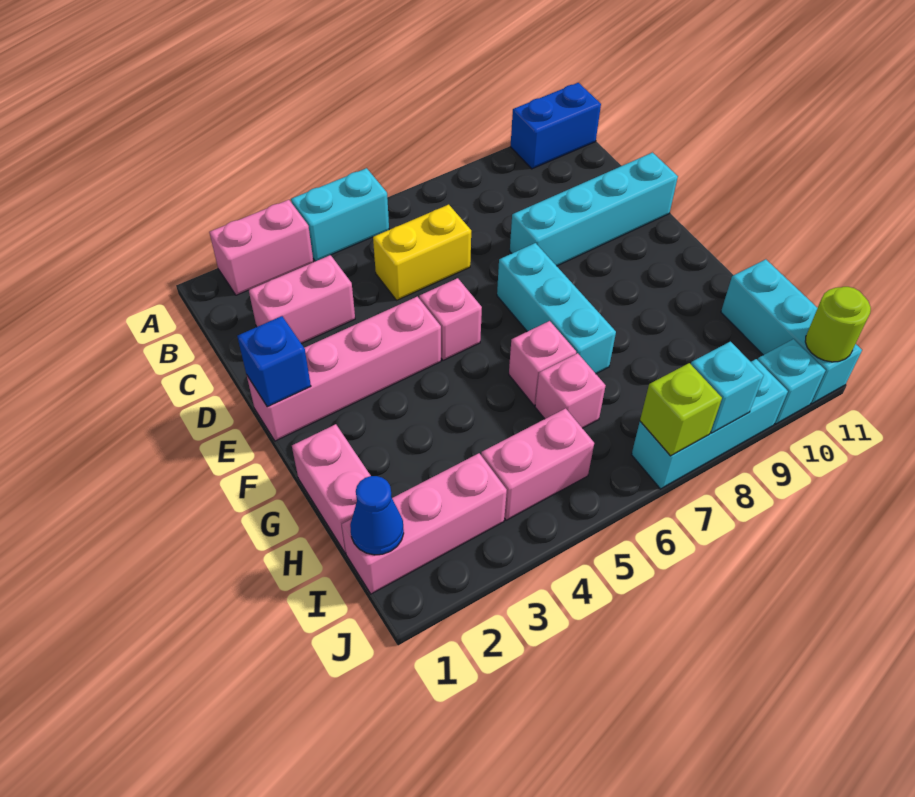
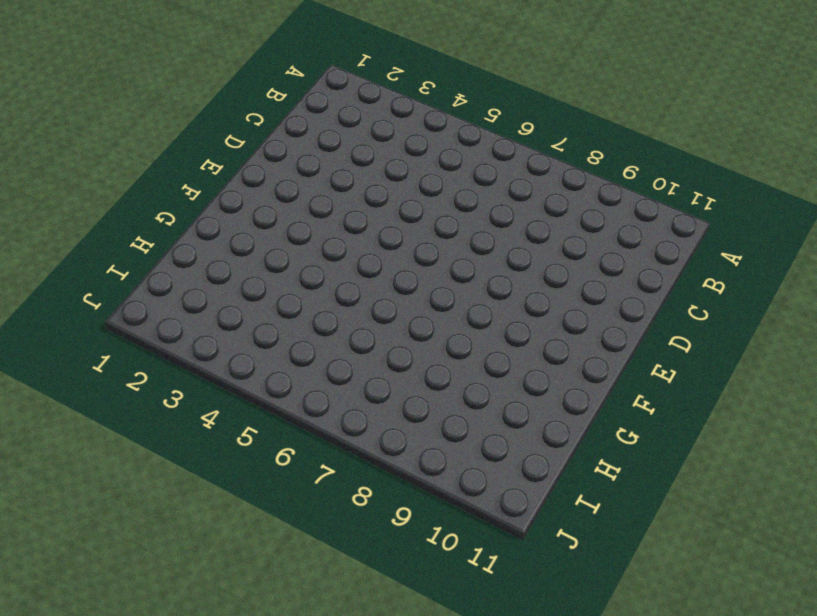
none -> pink 1x2 brick [209,200,313,295]
none -> cyan 1x2 brick [291,168,389,261]
none -> blue 1x2 brick [511,83,601,169]

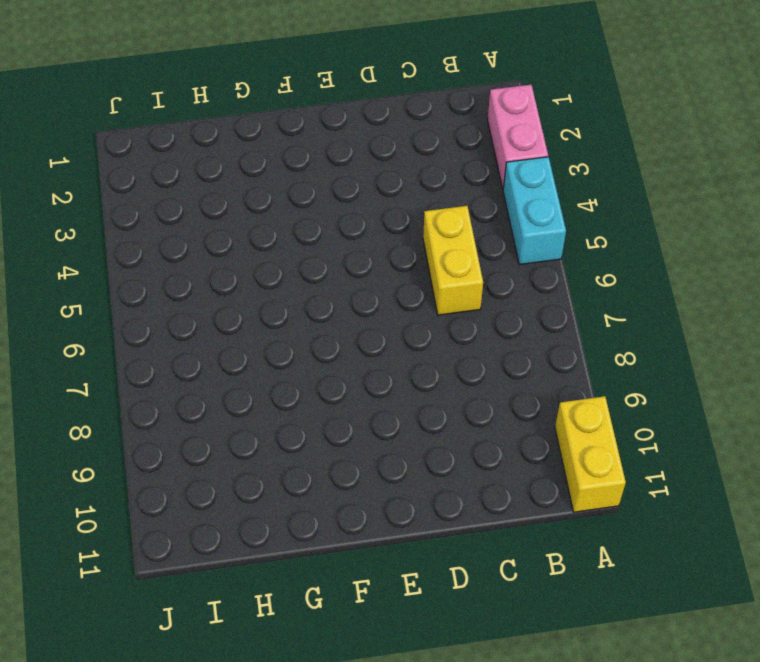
yellow 1x2 brick [555,396,626,512] -> blue 1x2 brick [511,83,601,169]
none -> pink 1x2 brick [249,255,355,344]
none -> cyan 1x4 brick [510,153,678,266]
none -> pink 1x4 brick [247,297,441,441]

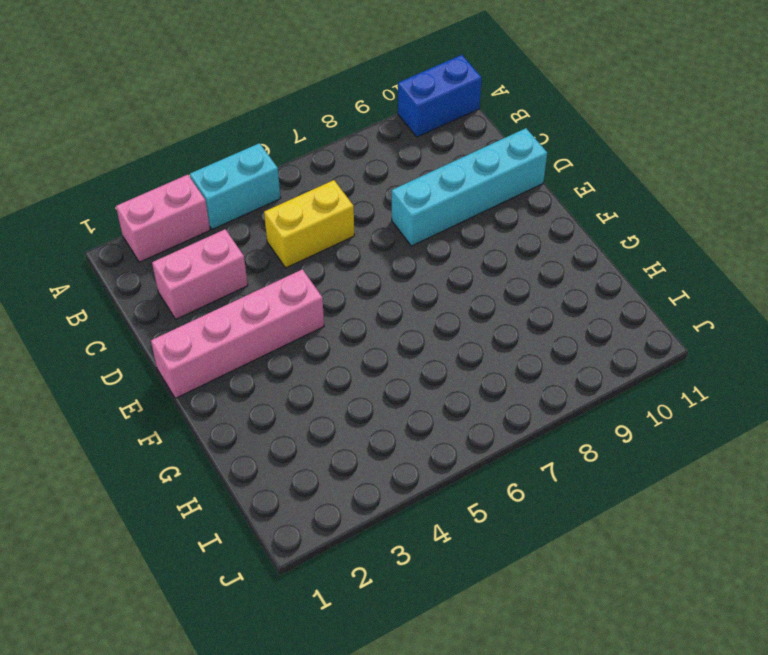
none -> pink 1x1 brick [419,278,482,360]
none -> cyan 1x3 brick [497,243,616,374]
none -> pink 1x2 brick [292,424,371,553]

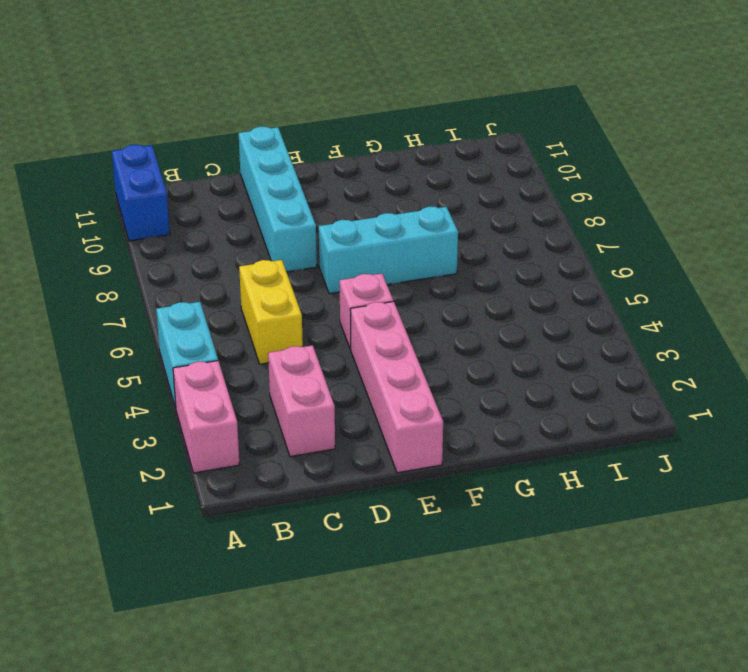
none -> pink 1x2 brick [292,424,371,553]
none -> pink 1x1 brick [509,321,576,405]
none -> pink 1x1 brick [535,353,606,428]

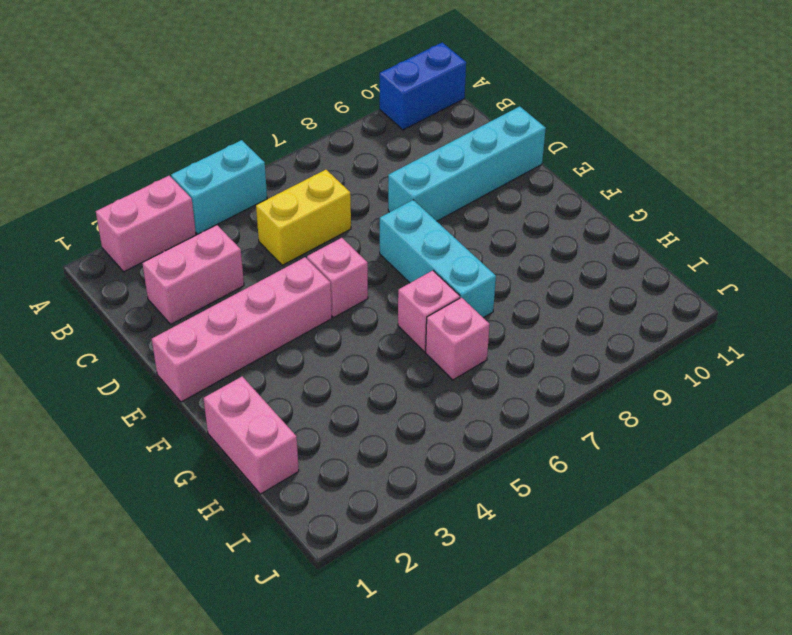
none -> cyan 1x3 brick [721,259,862,404]
none -> pink 1x3 brick [342,453,507,594]
none -> pink 1x2 brick [481,408,594,520]

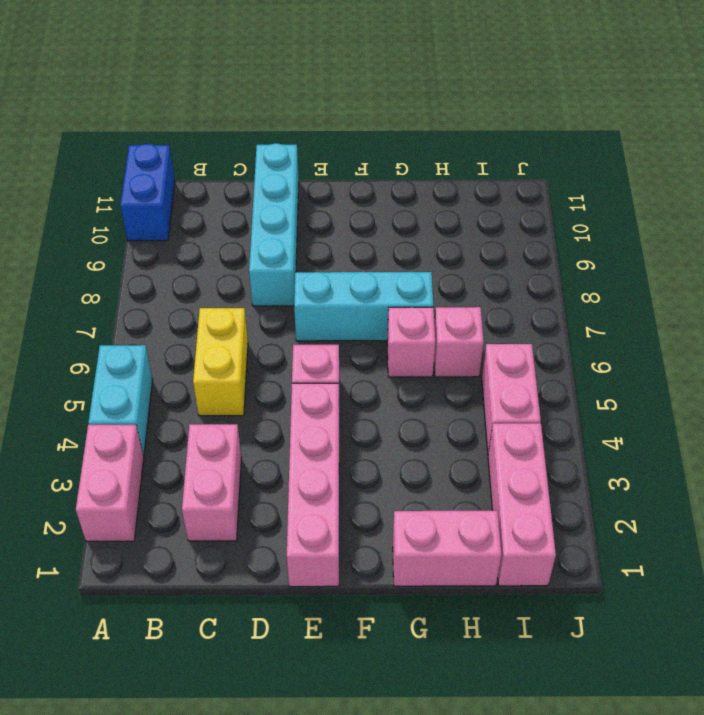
none -> cyan 1x3 brick [721,259,862,404]
none -> cyan 1x3 brick [632,359,788,489]
none -> cyan 1x1 brick [758,339,826,424]

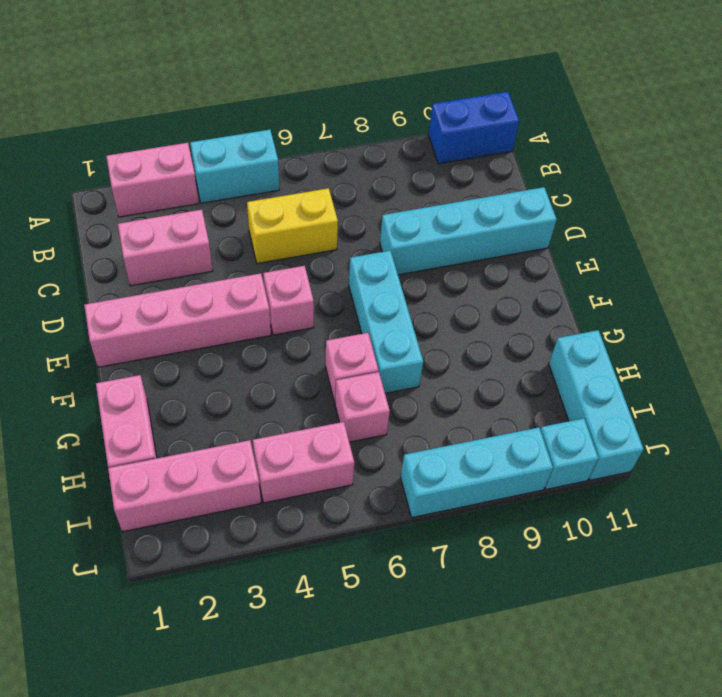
none -> blue 1x1 brick [237,316,311,407]
none -> blue 1x1 cone [350,476,404,555]
none -> lime 1x1 brick [640,363,722,456]

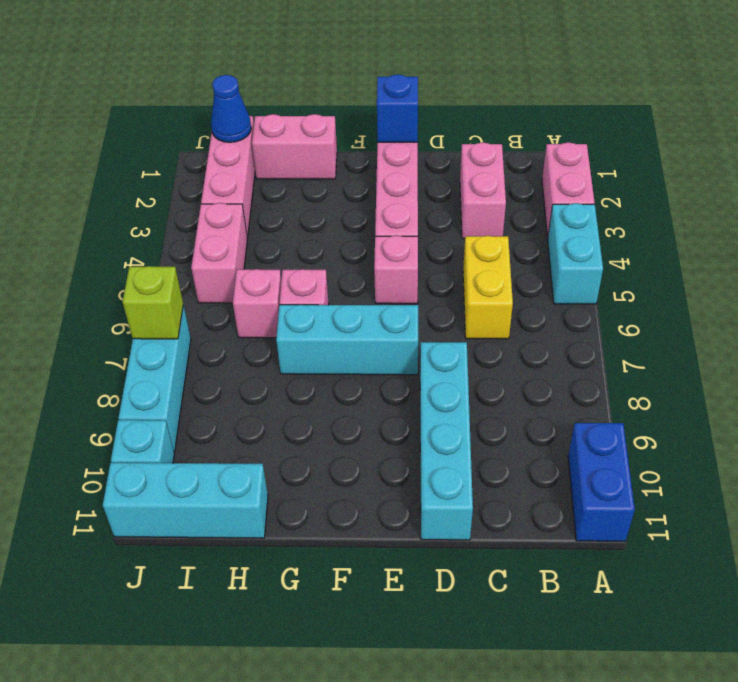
none -> cyan 1x1 brick [691,342,764,433]
none -> lime 1x1 round brick [805,287,871,362]

